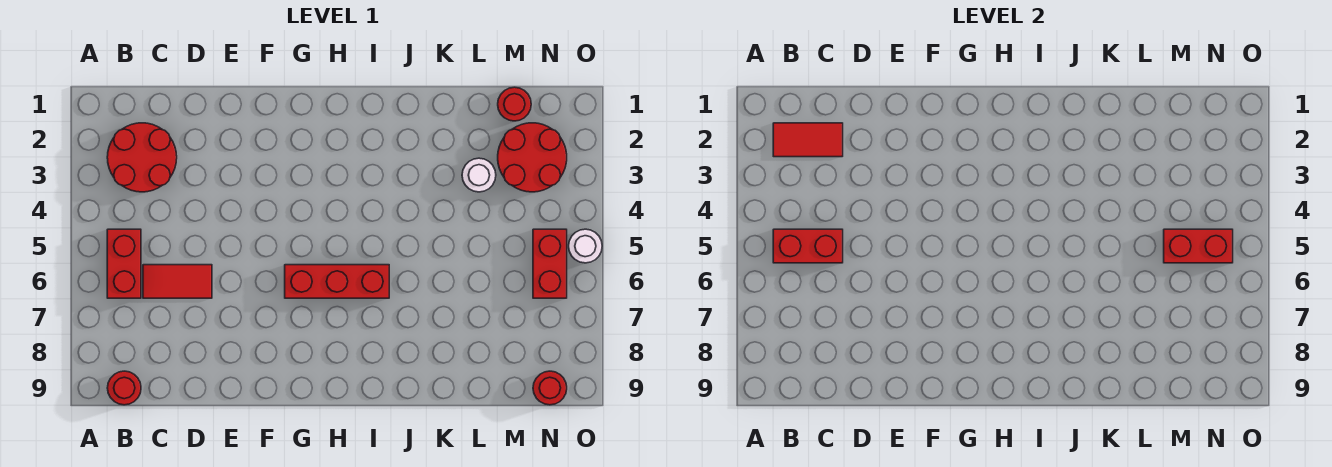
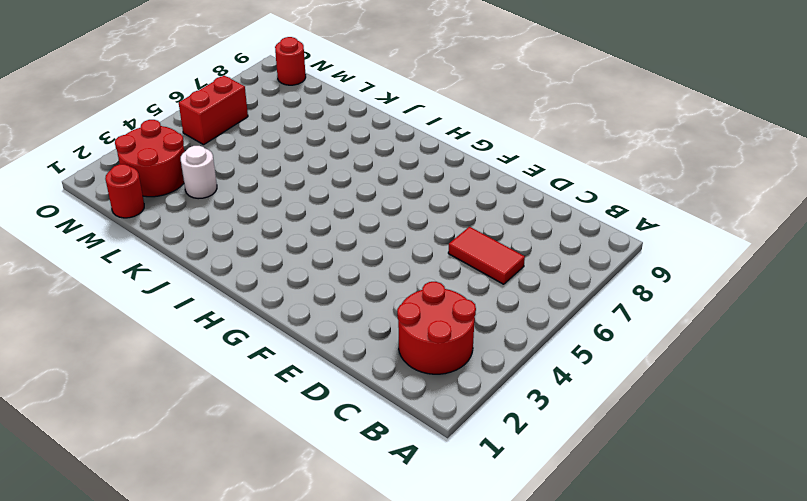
none -> red 1x2 brick [107,229,141,298]
none -> red 1x1 round brick [107,371,141,405]
none -> red 1x3 brick [285,265,389,298]

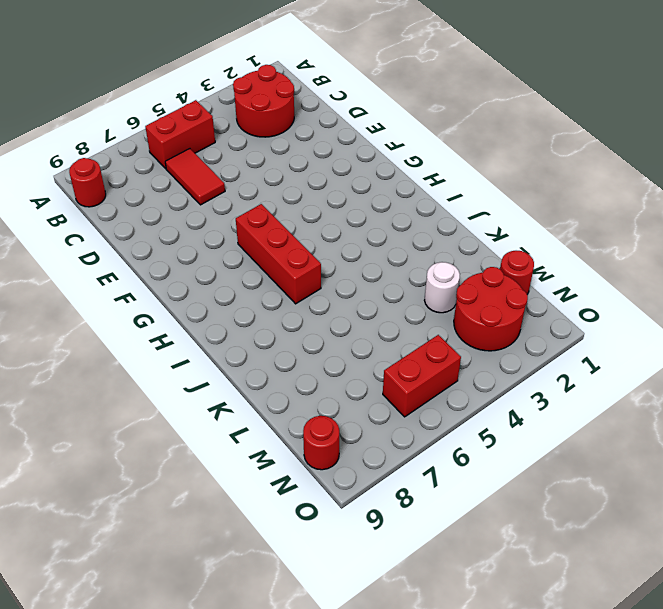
none -> white 1x1 round brick [569,229,602,263]
none -> red 1x2 tile [773,123,843,157]
none -> red 1x2 brick [773,229,843,263]

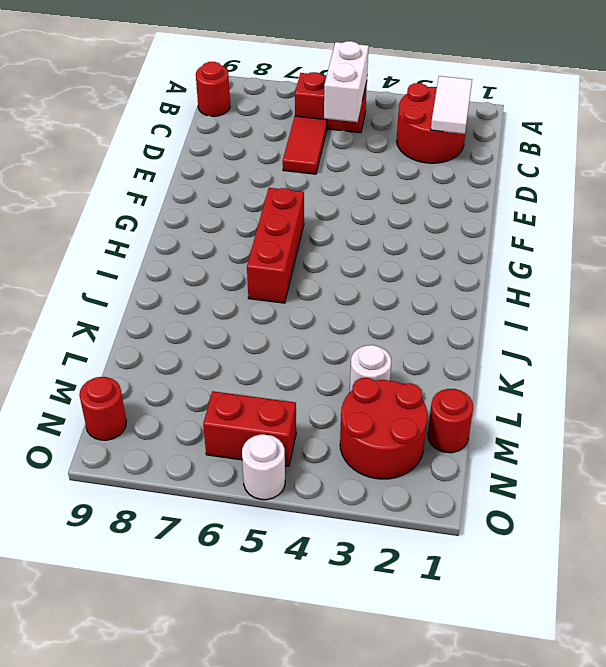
white 1x2 tile [431,76,472,134] -> red 1x2 tile [773,123,843,157]
white 1x2 brick [324,41,369,122] -> red 1x2 brick [773,229,843,263]
none -> red 1x2 brick [1164,229,1233,263]

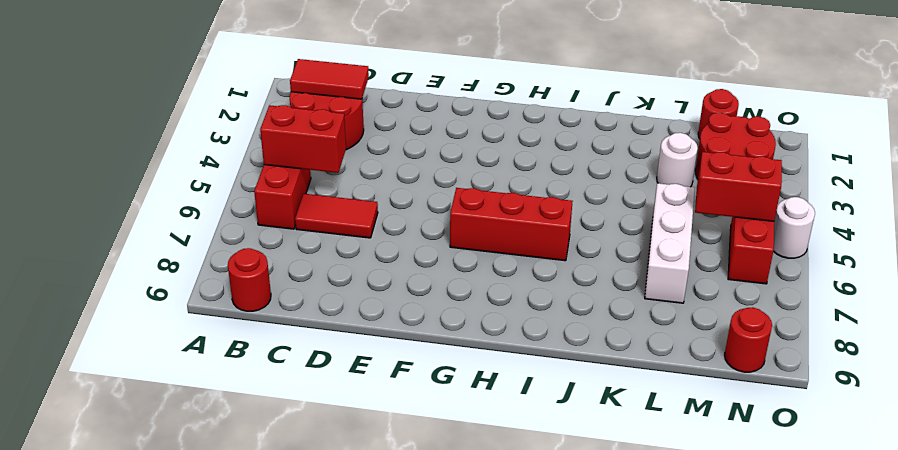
white 1x3 brick [645,183,695,303] -> none

